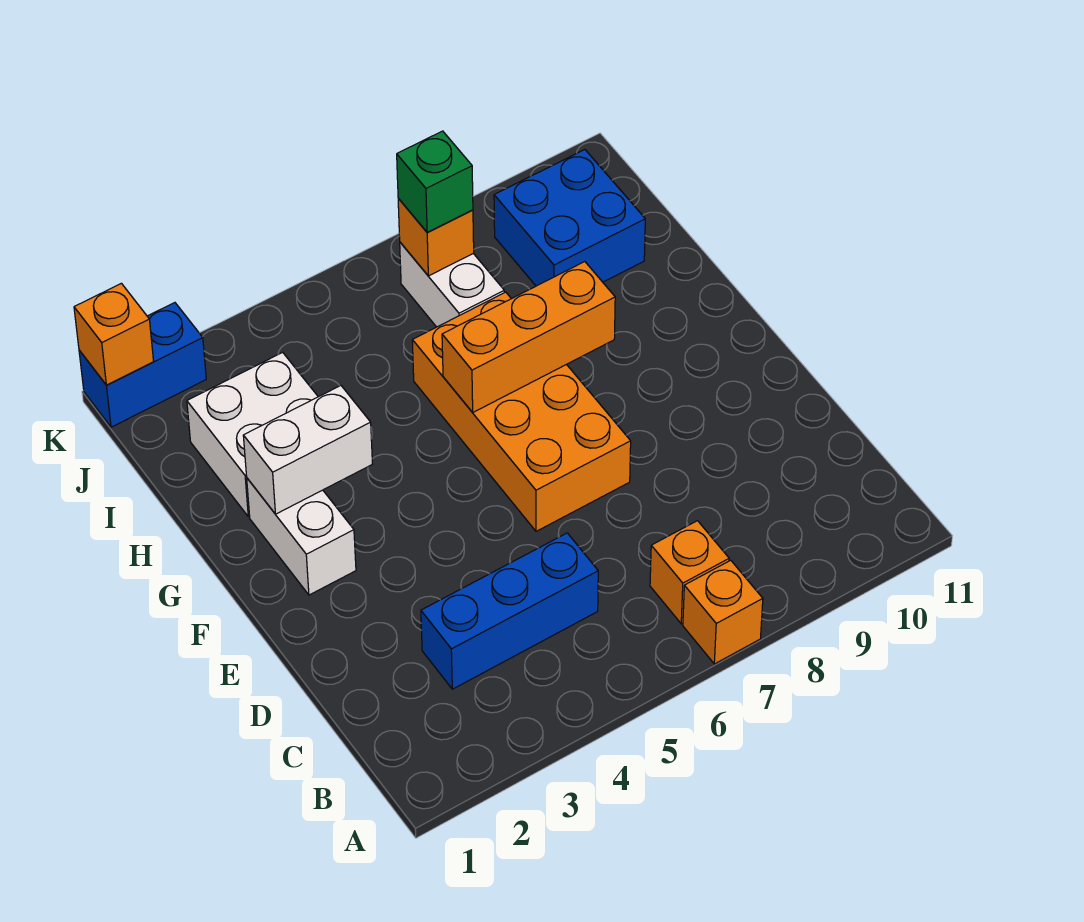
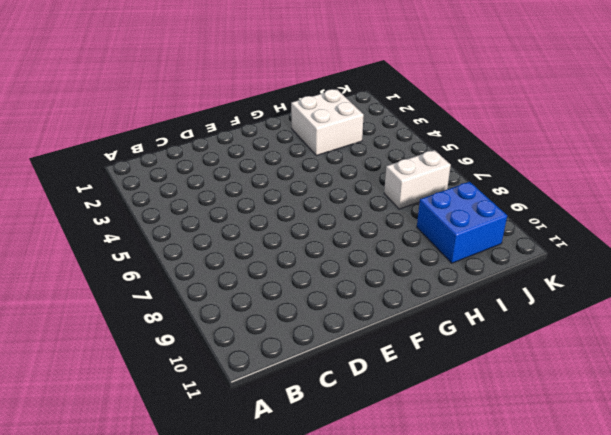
none -> orange 1x1 brick [683,560,763,664]
none -> orange 1x1 brick [650,521,729,624]
none -> blue 1x3 brick [421,533,598,689]

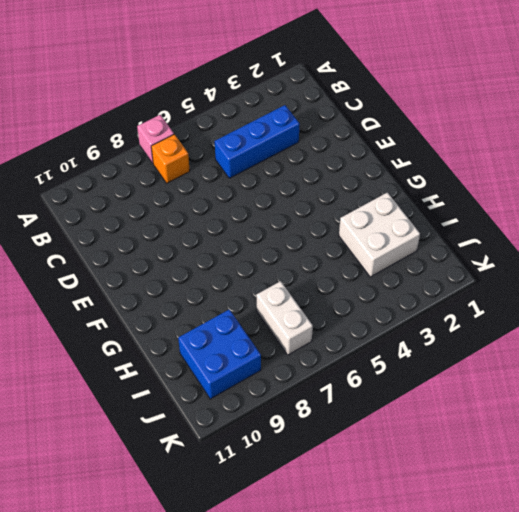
pink 1x1 brick [137,115,174,163] -> orange 1x1 brick [683,560,763,664]
none -> orange 2x4 brick [412,292,631,531]
none -> white 1x2 brick [247,478,356,595]
none -> blue 1x2 brick [79,303,206,427]

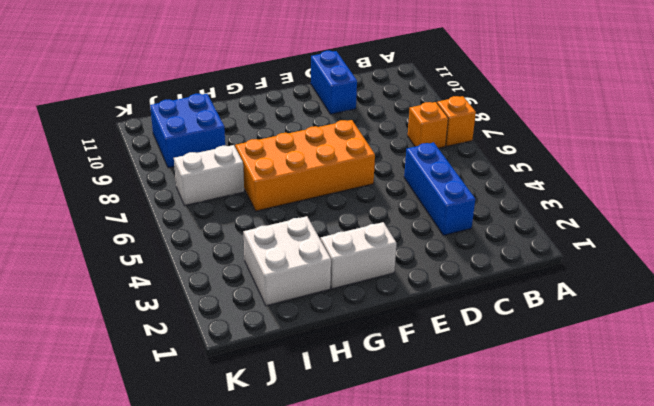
blue 1x2 brick [311,51,357,114] -> blue 1x2 brick moved to [79,303,206,427]
none -> white 1x2 brick [243,386,372,514]
none -> orange 1x3 brick [442,262,615,412]
none -> orange 1x1 brick [398,199,474,276]

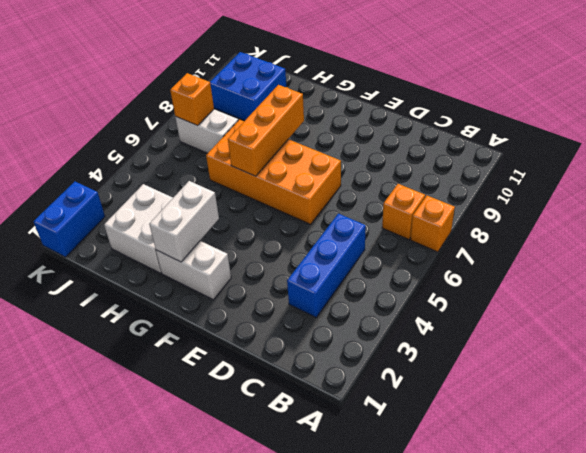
none -> orange 1x1 brick [74,283,154,385]
none -> green 1x1 brick [397,131,473,232]

